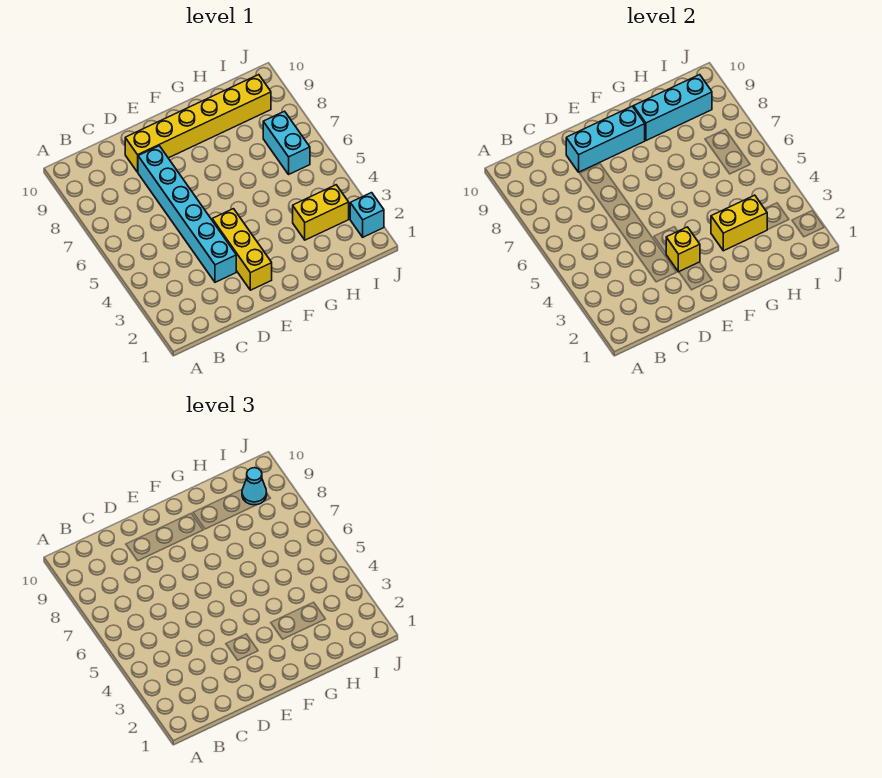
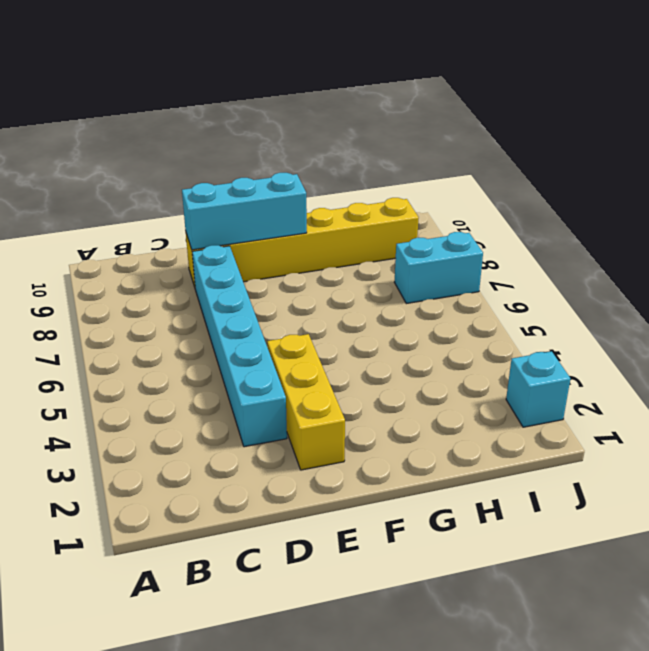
cyan 1x2 brick [394,232,483,304] -> cyan 1x2 brick turned to [263,111,310,174]
none -> yellow 1x2 brick [293,185,349,240]
none -> yellow 1x1 brick [666,227,700,272]

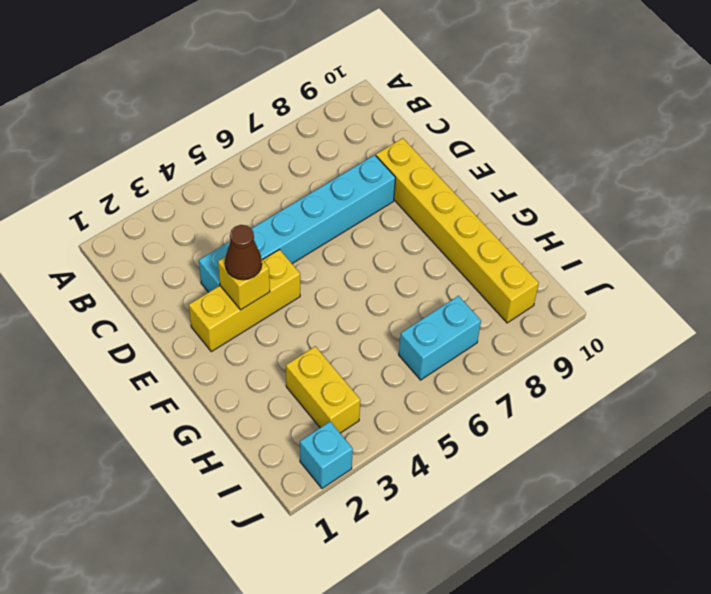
brown 1x1 cone [225,225,262,280] -> none
none -> cyan 1x3 brick [566,106,645,172]
none -> yellow 1x2 brick [711,195,767,251]

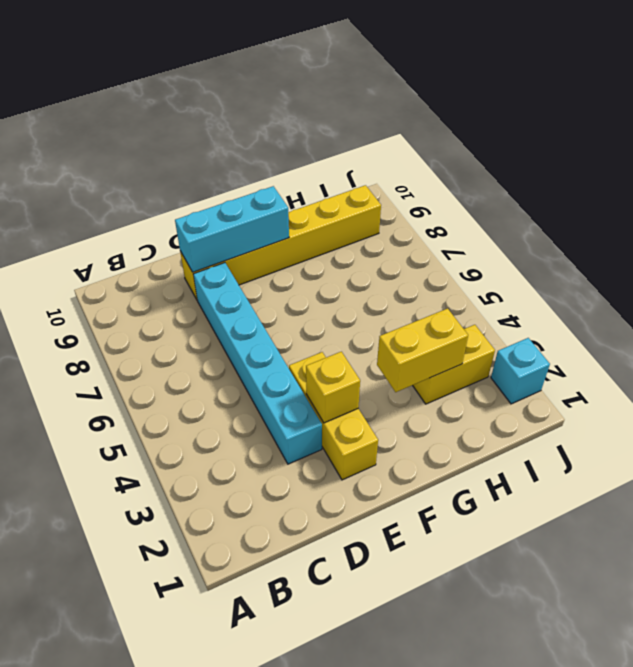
none -> cyan 1x2 brick [263,111,310,174]
none -> cyan 1x3 brick [634,75,712,141]

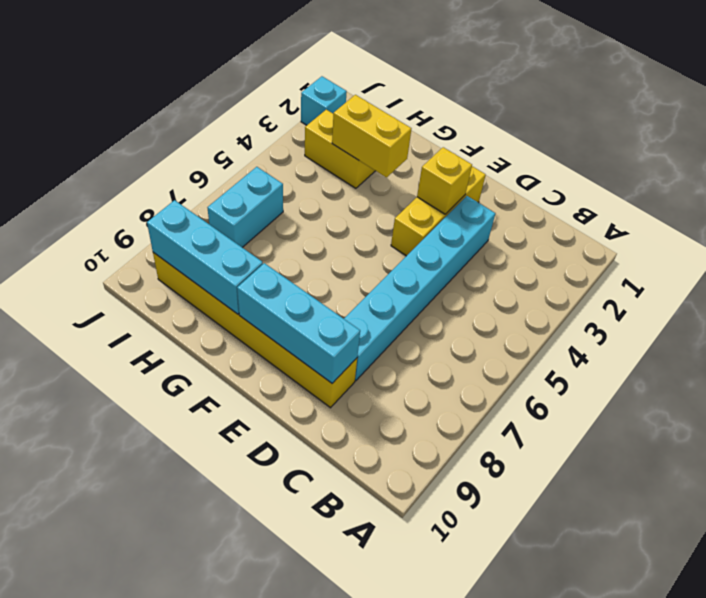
none -> cyan 1x1 cone [242,468,267,505]

